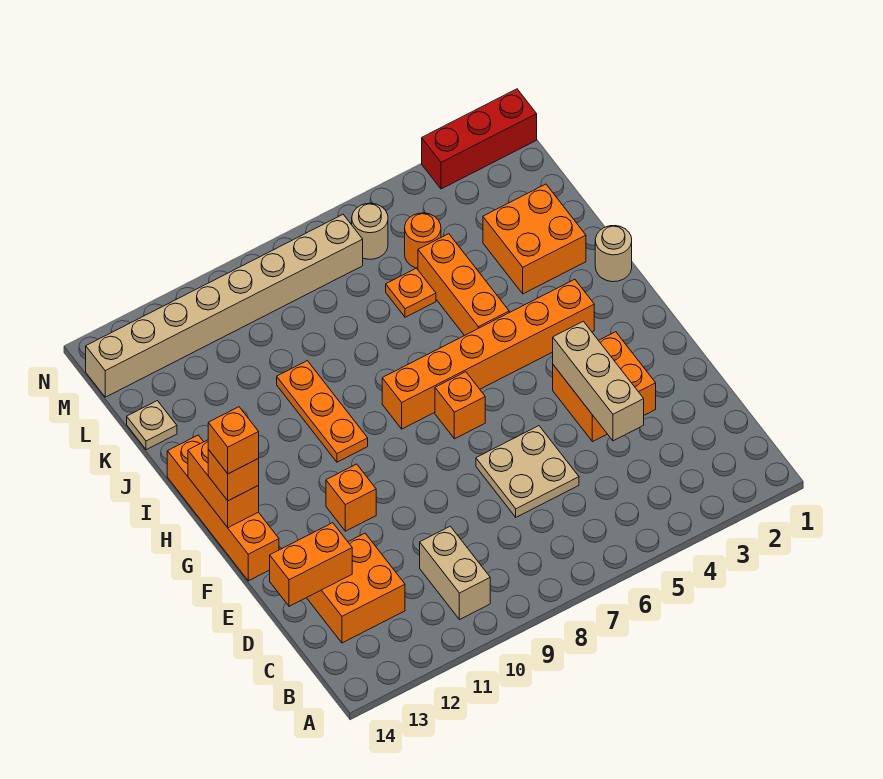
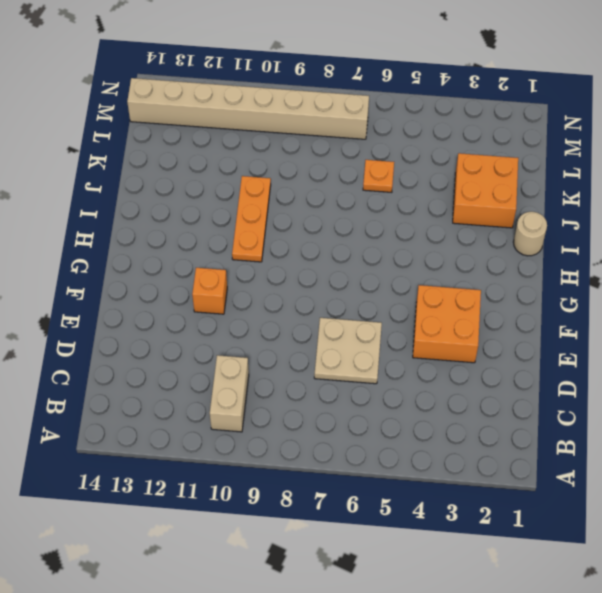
none -> orange 2x2 brick [307,533,405,643]
none -> orange 1x4 brick [167,435,279,581]
none -> orange 1x1 brick [435,372,485,439]

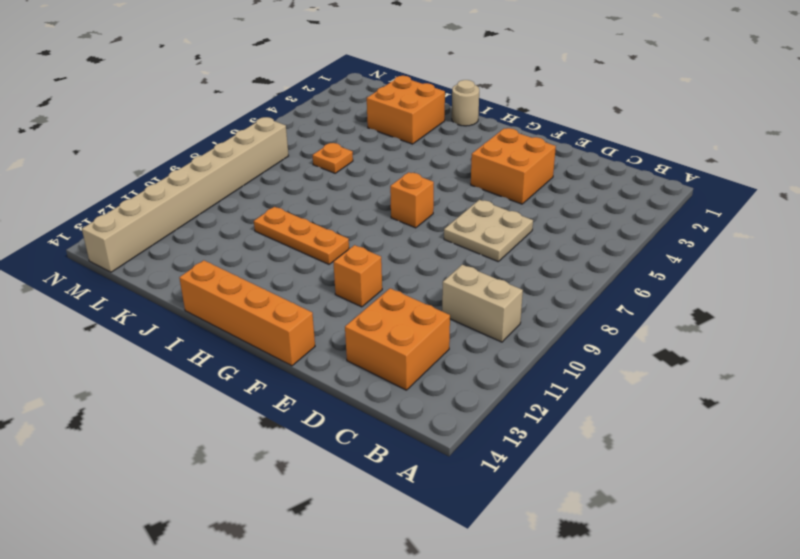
none -> orange 1x6 brick [382,279,594,429]
none -> orange 1x3 brick [418,234,509,336]
none -> tan 1x1 plate [127,401,177,450]

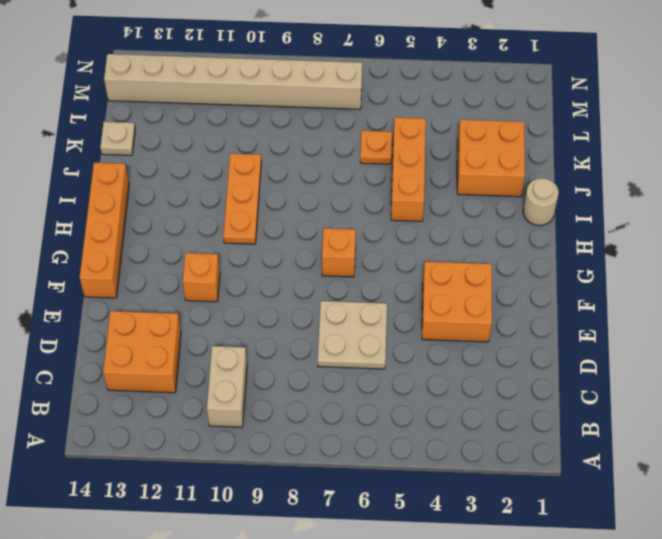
none -> orange 1x6 brick [382,279,594,429]
none -> orange 1x1 round brick [405,213,441,268]
none -> tan 1x1 round brick [352,203,388,259]

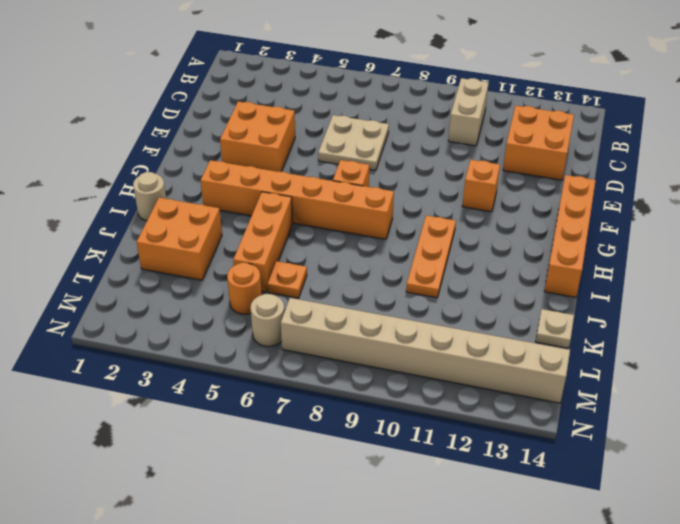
none -> red 1x3 brick [422,89,537,189]
none -> tan 1x3 brick [553,321,644,441]
none -> orange 1x2 brick [270,523,352,606]

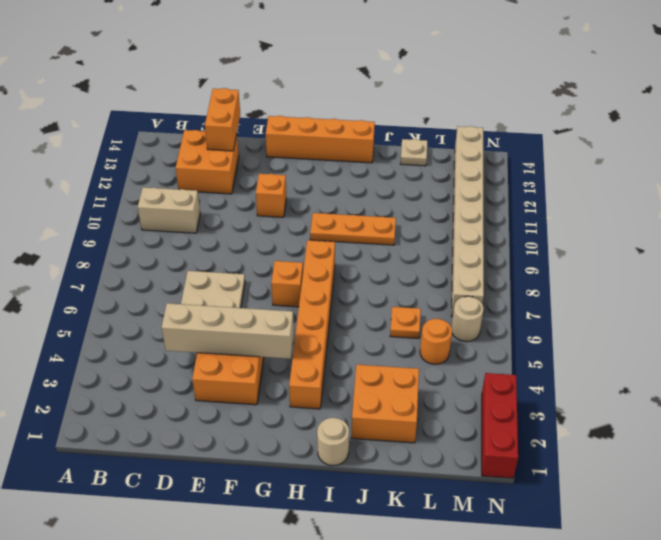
tan 1x4 brick [162,303,294,359] -> tan 1x3 brick [553,321,644,441]
none -> orange 1x3 brick [418,234,509,336]
none -> orange 1x2 brick [188,440,259,528]
none -> orange 1x1 brick [208,450,259,501]

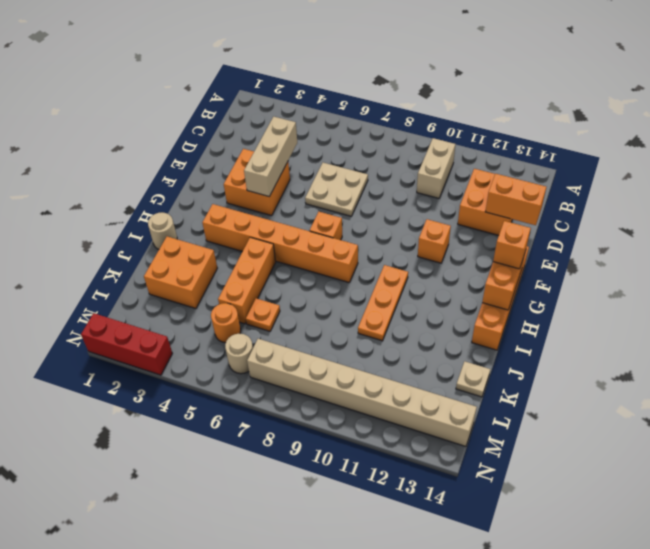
none -> orange 1x1 brick [208,407,259,474]

